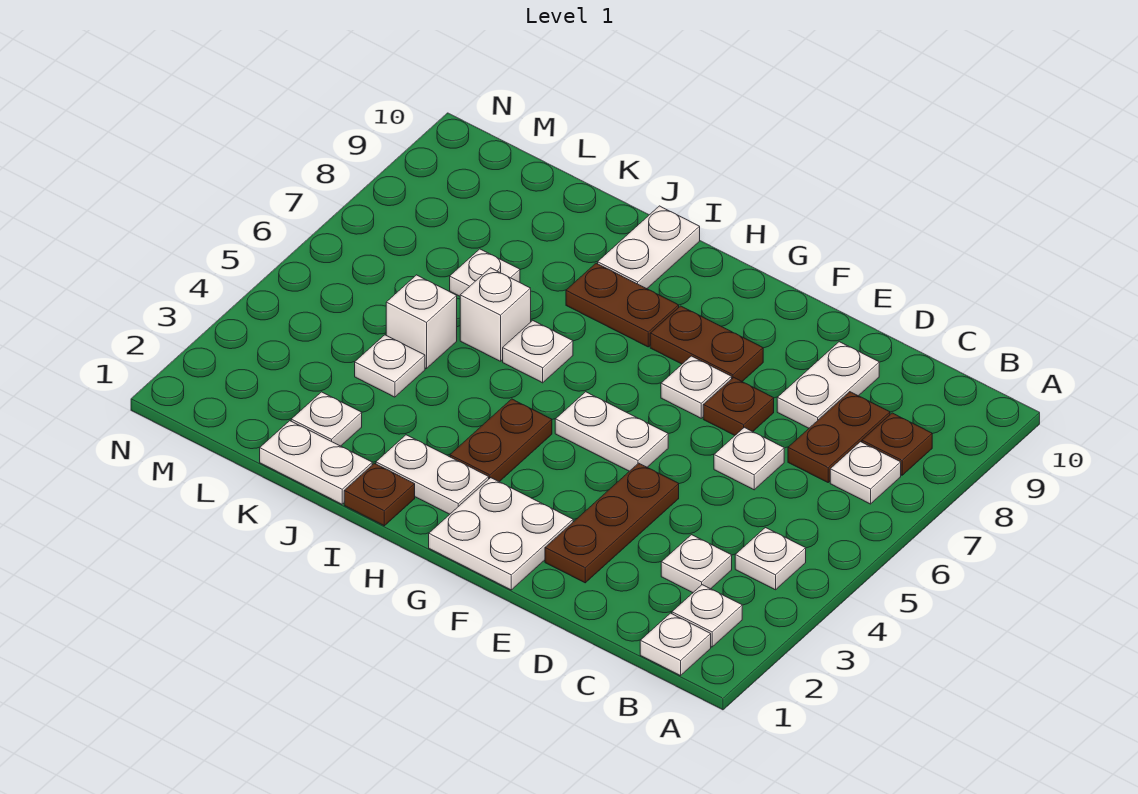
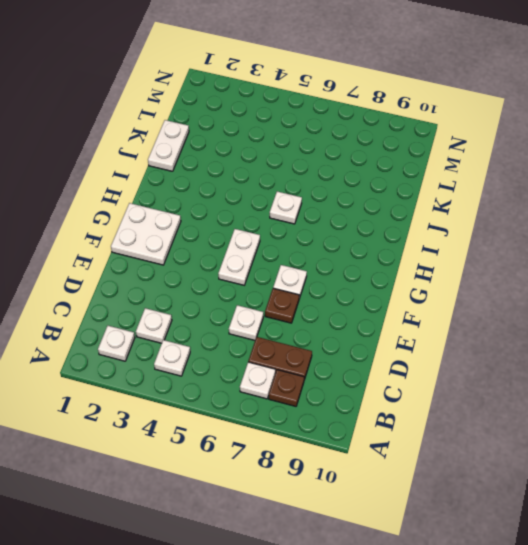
none -> white 1x1 plate [640,613,711,676]
none -> white 1x2 plate [777,342,879,428]
none -> brown 1x3 plate [545,463,679,583]

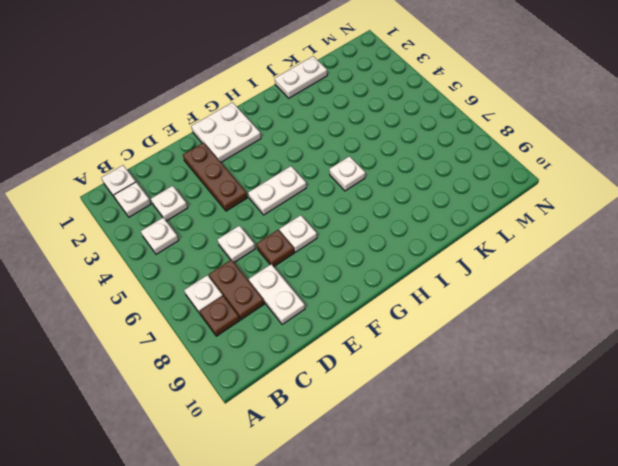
none -> brown 1x2 plate [650,306,763,381]
none -> white 1x2 plate [376,435,489,514]
none -> brown 1x2 plate [450,399,552,482]

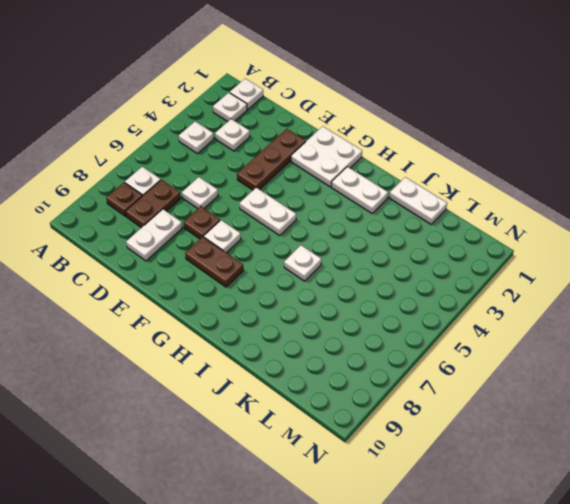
none -> brown 1x2 plate [450,399,552,482]
none -> brown 1x2 plate [566,263,679,347]
none -> brown 1x1 plate [344,463,415,526]

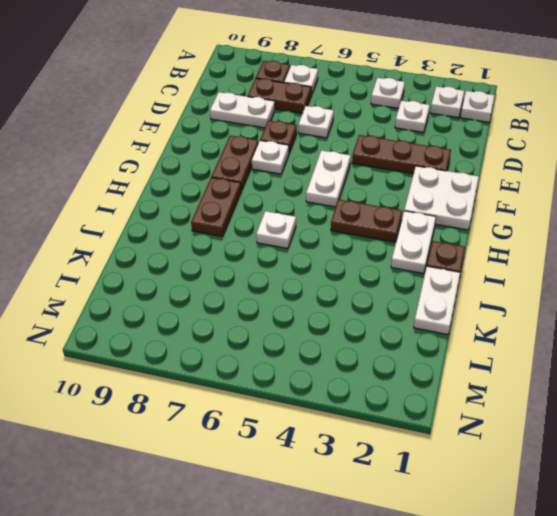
none -> white 1x2 plate [598,206,700,289]
none -> white 1x1 brick [460,268,531,361]
none -> white 1x1 plate [291,392,362,446]

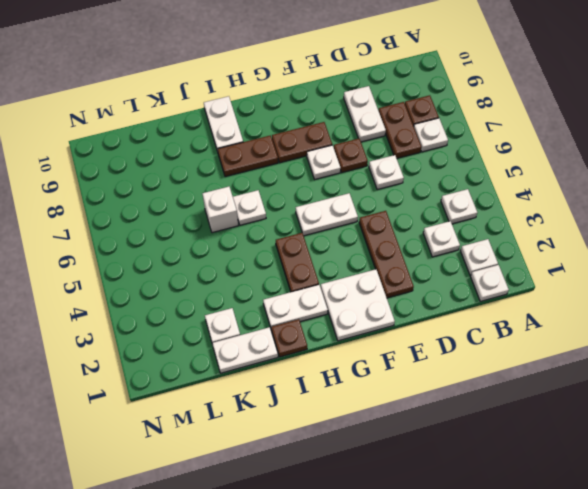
none -> white 1x1 plate [355,335,425,397]
none -> white 1x1 brick [386,275,457,369]
none -> white 1x1 plate [450,249,520,296]

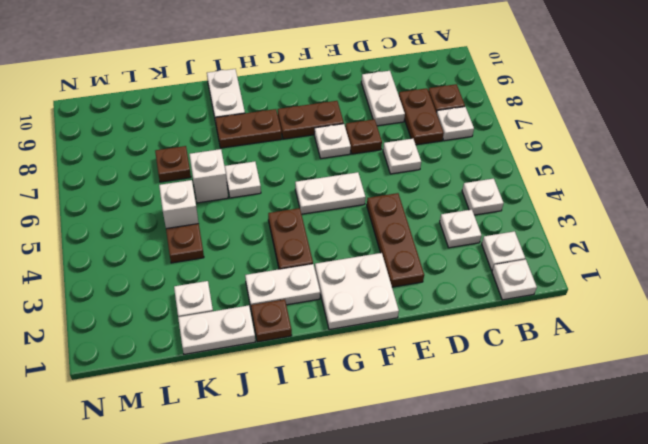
brown 1x1 plate [166,224,204,263] -> white 1x1 plate [355,335,425,397]
brown 1x1 plate [155,146,191,182] -> white 1x1 plate [450,249,520,296]

